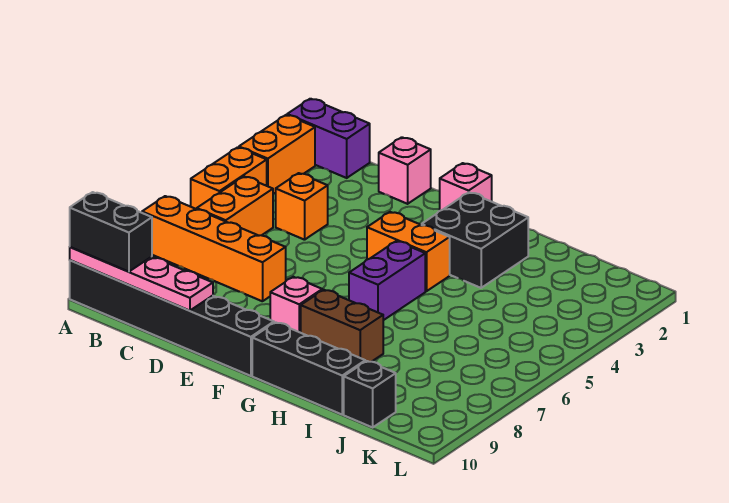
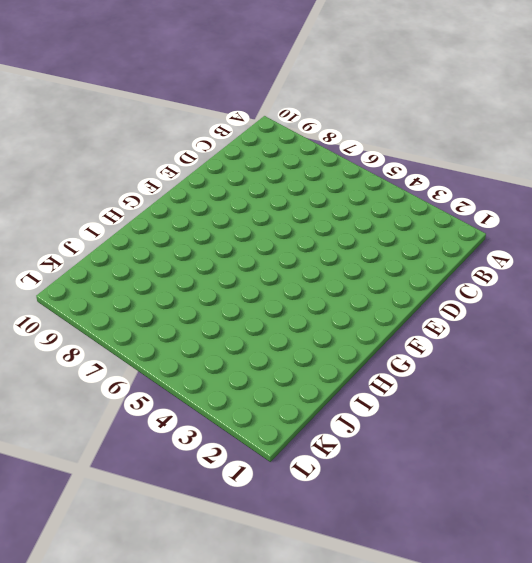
none -> purple 1x2 brick [287,99,370,178]
none -> orange 1x2 brick [239,115,315,194]
none -> orange 1x2 brick [191,147,267,209]

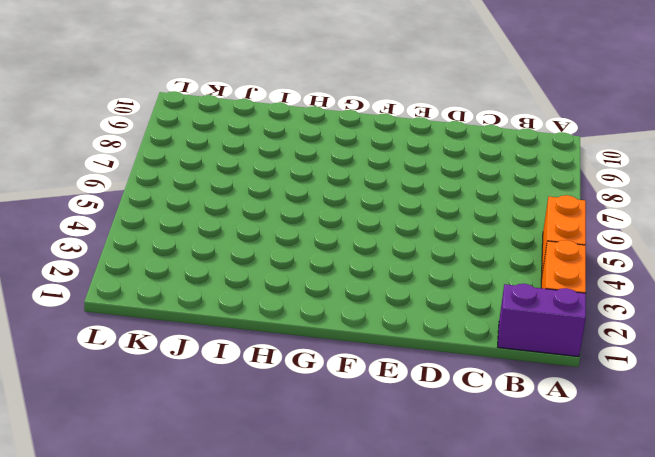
none -> orange 1x4 brick [142,196,286,301]
none -> black 1x6 brick [70,260,274,376]
none -> orange 1x2 brick [197,177,273,236]

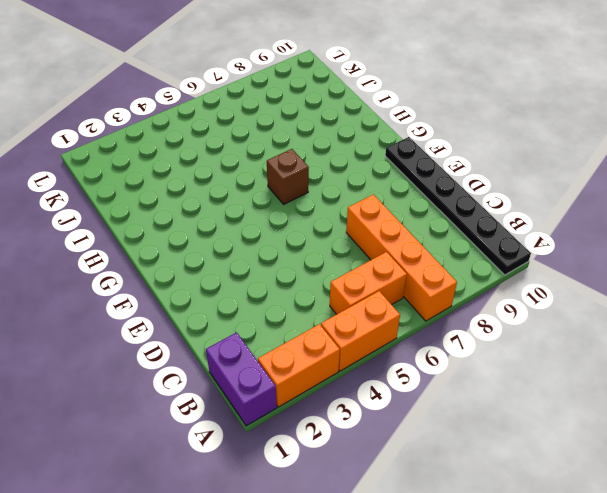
black 1x6 plate [385,137,531,275] -> black 1x6 brick [70,260,274,376]
brown 1x1 brick [267,149,309,204] -> purple 1x2 brick [349,241,425,320]
none -> orange 1x1 brick [276,173,328,240]
none -> pink 1x1 brick [379,137,431,204]
none -> pink 1x1 brick [440,163,492,211]

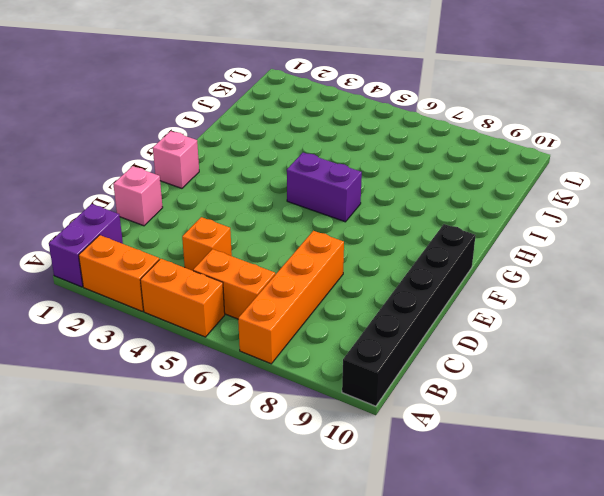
none -> orange 1x2 brick [367,212,450,291]
none -> pink 1x1 brick [270,277,322,333]
none -> black 2x2 brick [422,192,528,288]

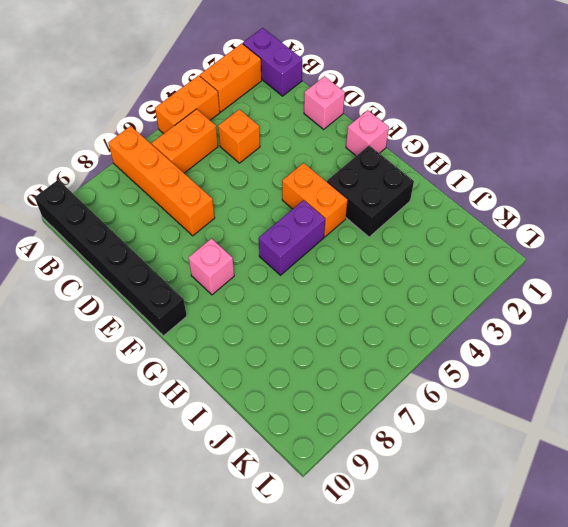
none -> brown 1x2 brick [301,290,383,362]
none -> black 1x3 brick [252,322,365,414]
none -> black 1x1 brick [344,361,396,427]

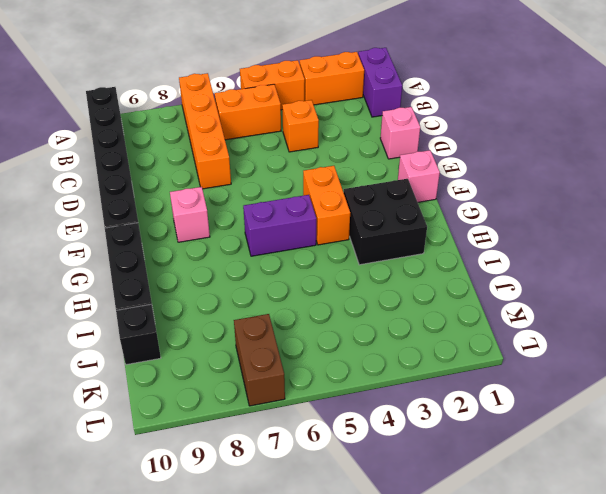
brown 1x2 brick [234,314,285,406] -> brown 1x2 brick moved to [301,290,383,362]
none -> pink 1x4 plate [70,247,213,311]
none -> black 1x2 brick [70,192,152,272]

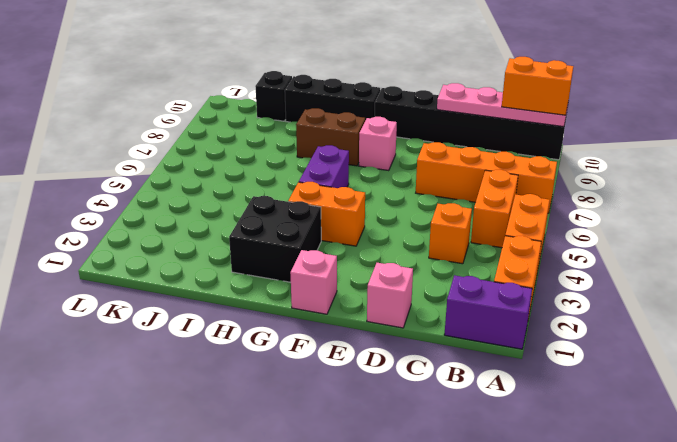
orange 1x2 brick [502,57,573,115] -> black 1x2 brick [70,192,152,272]

